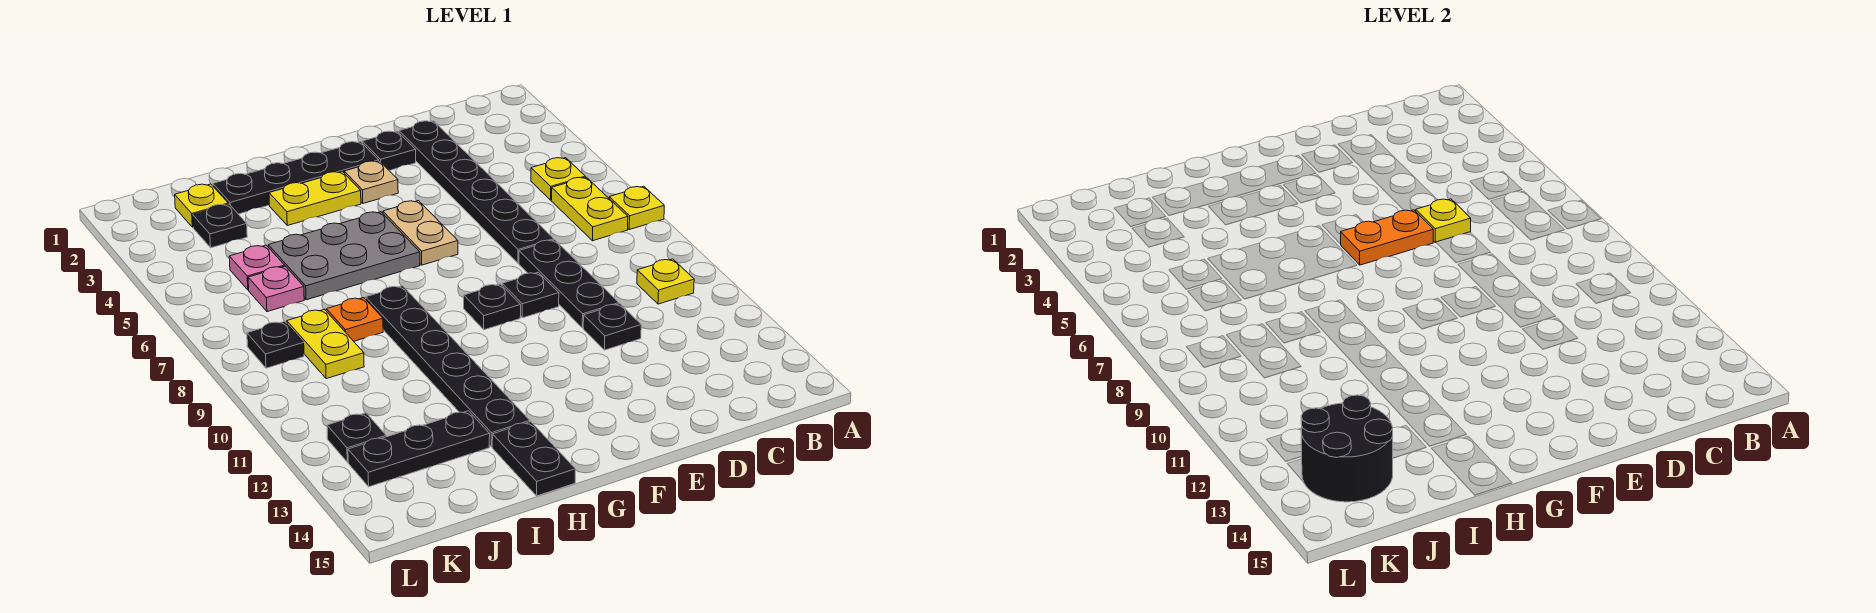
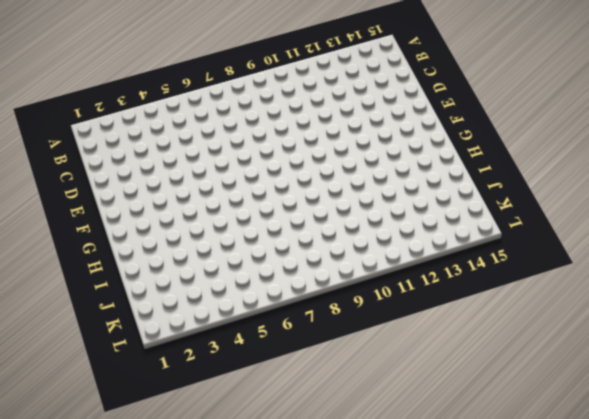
none -> yellow 1x1 plate [609,186,664,230]
none -> yellow 1x1 plate [531,158,585,200]
none -> yellow 1x2 plate [551,177,628,241]

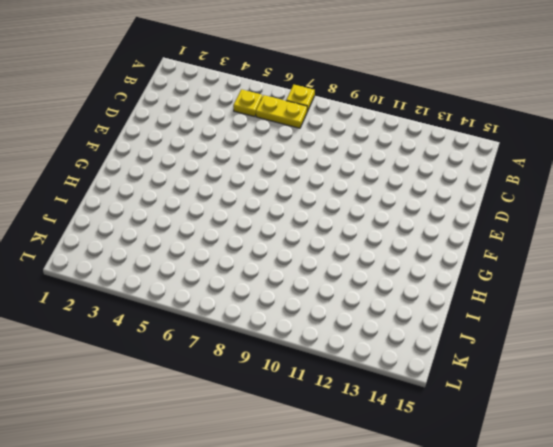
none -> yellow 1x1 plate [637,259,694,304]
none -> black 1x6 plate [399,121,554,263]
none -> black 1x3 plate [519,240,619,328]

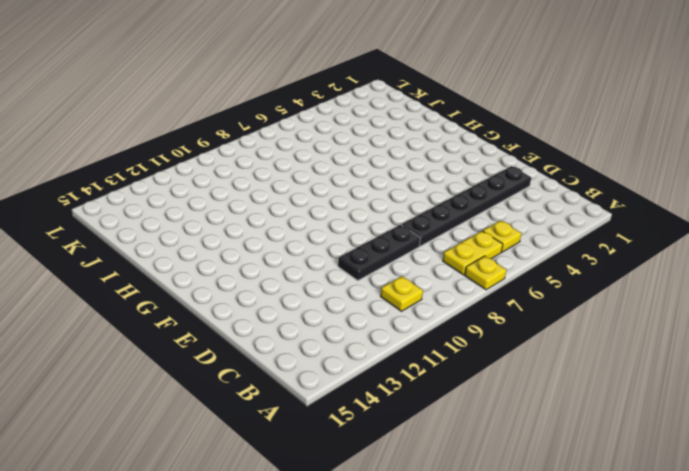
none -> black 1x1 plate [583,304,641,350]
none -> black 1x1 plate [362,131,416,171]
none -> black 1x1 plate [502,272,559,318]

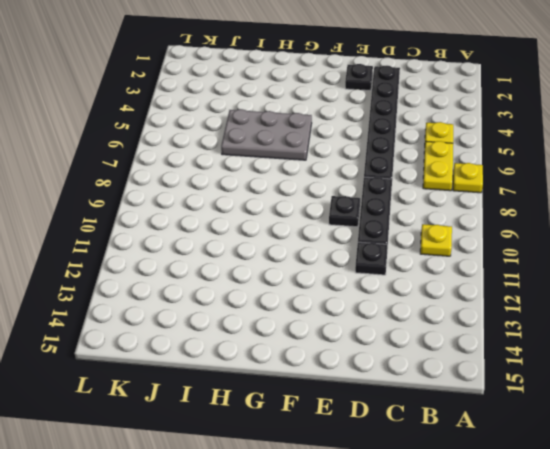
none -> black 1x4 plate [213,142,379,214]
none -> tan 1x1 plate [344,161,398,203]
none -> tan 1x2 plate [383,201,458,265]

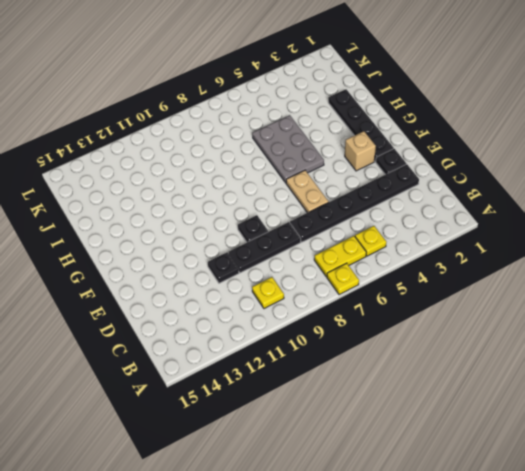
tan 1x2 plate [286,170,329,213] -> tan 1x2 plate turned to [383,201,458,265]
tan 1x1 brick [345,131,376,171] -> tan 1x1 plate [344,161,398,203]
none -> black 1x1 plate [464,284,521,330]
none -> yellow 1x2 plate [269,172,361,225]
none -> black 1x6 plate [366,286,530,447]

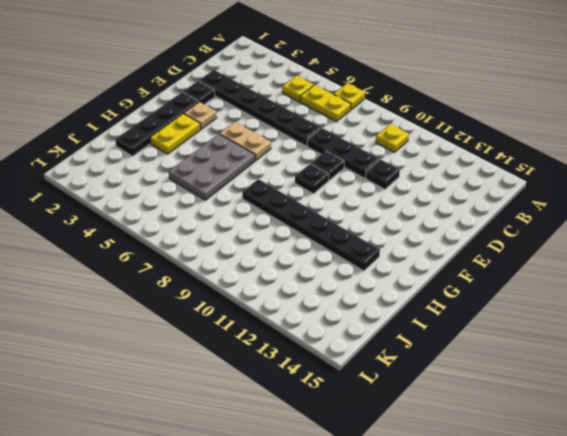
none -> black 1x2 plate [492,422,576,496]
none -> orange 1x1 plate [326,298,383,341]
none -> black 1x3 plate [348,411,490,487]

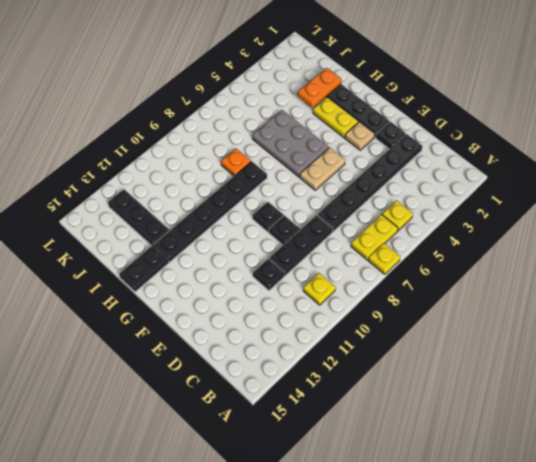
orange 1x2 plate [298,68,342,108] -> orange 1x2 plate turned to [1341,210,1433,265]
none -> yellow 1x1 plate [175,184,228,227]
none -> black 1x1 plate [193,204,247,248]
none -> pink 1x1 plate [229,245,285,290]

